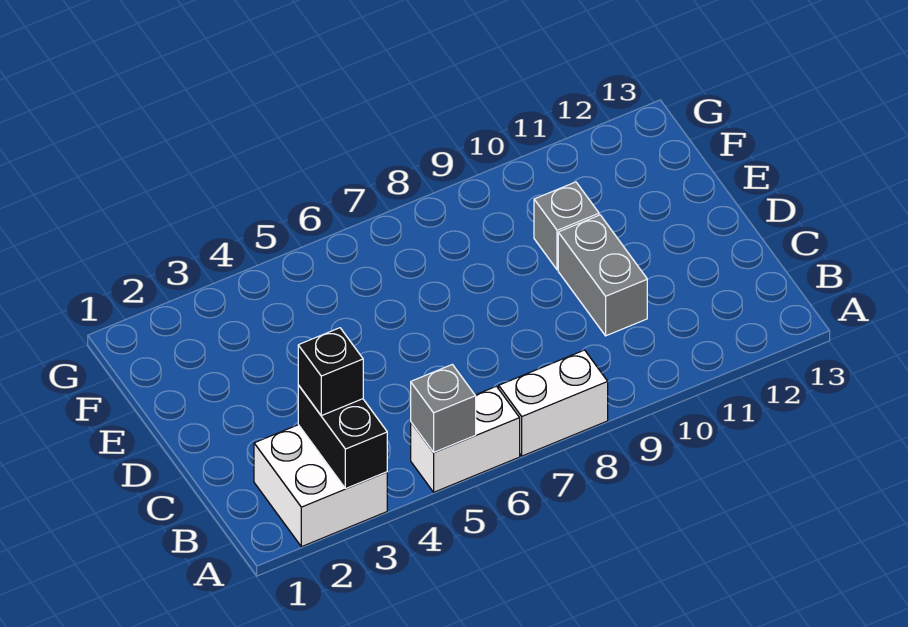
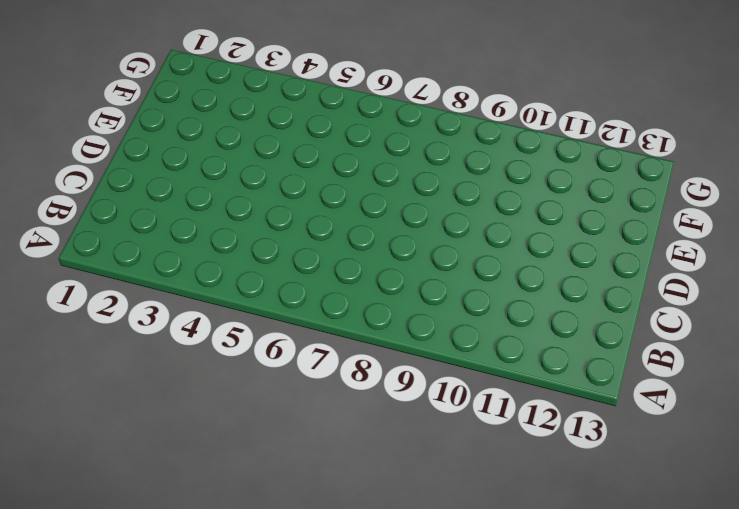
none -> white 2x2 brick [254,425,387,547]
none -> white 1x2 brick [411,386,520,492]

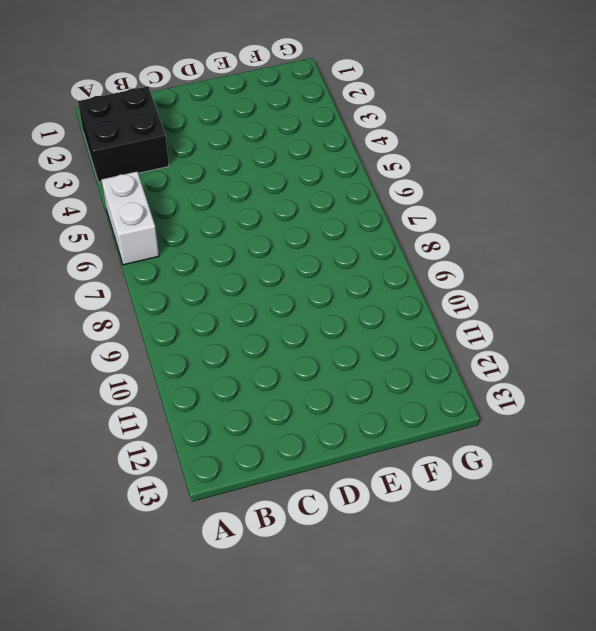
black 2x2 brick [78,86,169,182] -> white 2x2 brick [254,425,387,547]
none -> white 1x2 brick [499,350,608,456]
none -> grey 1x2 brick [558,215,647,336]

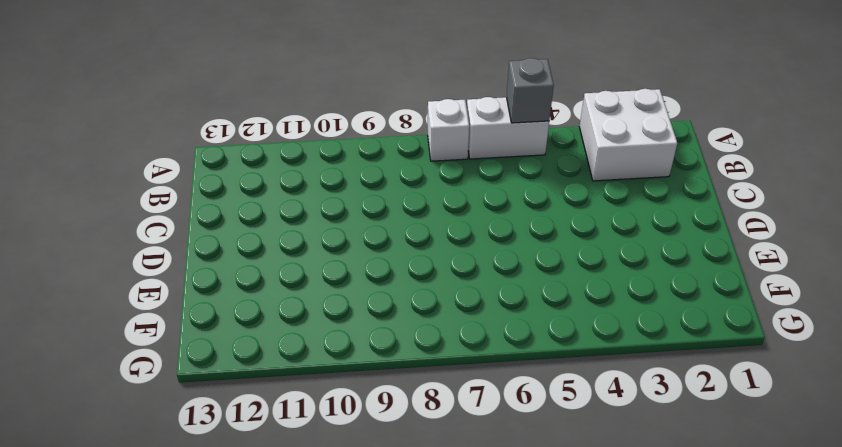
white 1x1 brick [428,99,469,161] -> white 1x2 brick [499,350,608,456]
none -> grey 1x2 brick [558,215,647,336]
none -> grey 1x1 brick [534,182,599,270]

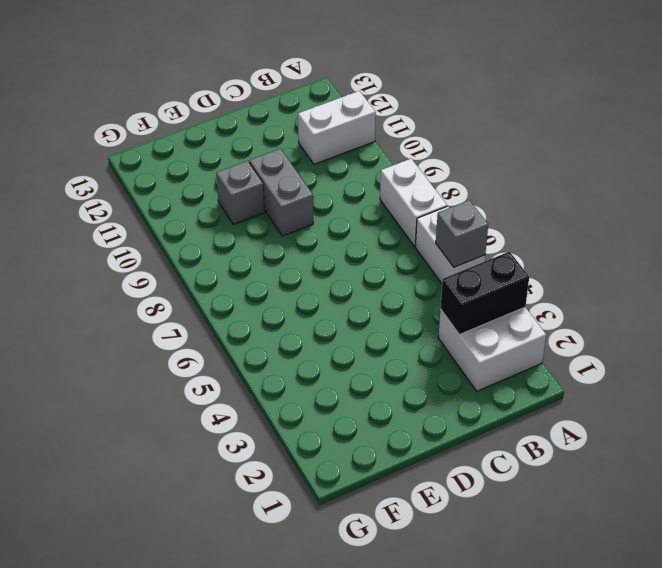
white 1x2 brick [298,91,376,164] -> none
grey 1x2 brick [249,149,313,236] -> grey 1x2 brick turned to [558,215,647,336]
none -> black 1x1 brick [298,328,363,416]

